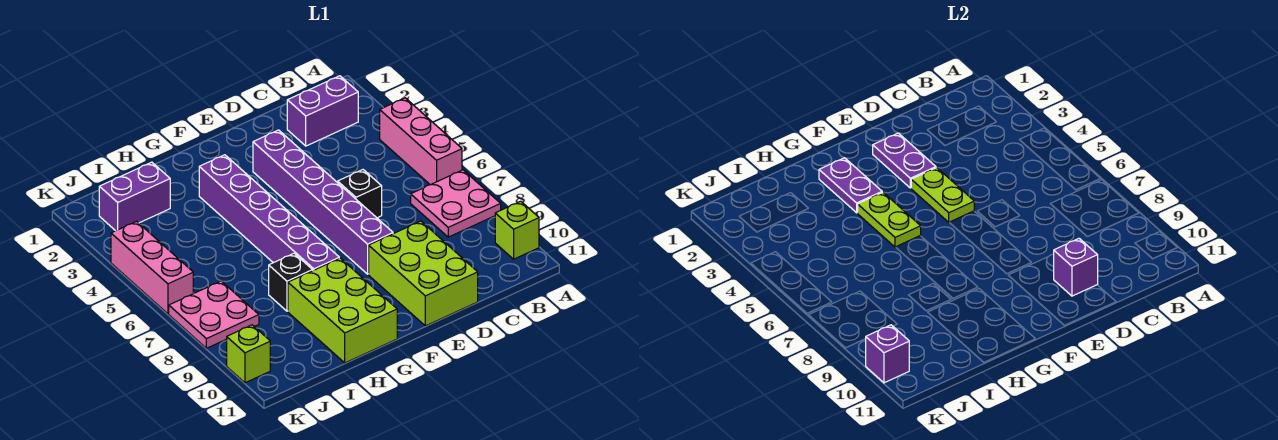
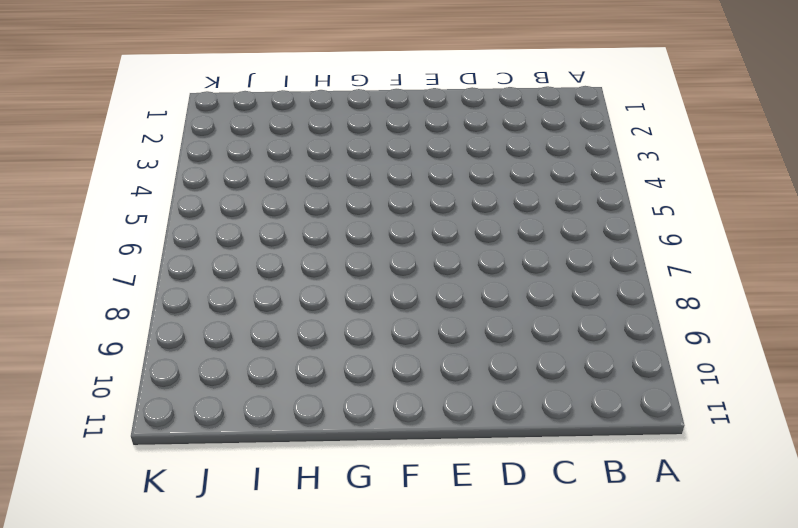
none -> pink 1x3 brick [380,98,462,185]
none -> pink 2x2 plate [411,170,501,237]
none -> lime 1x1 brick [495,201,539,259]

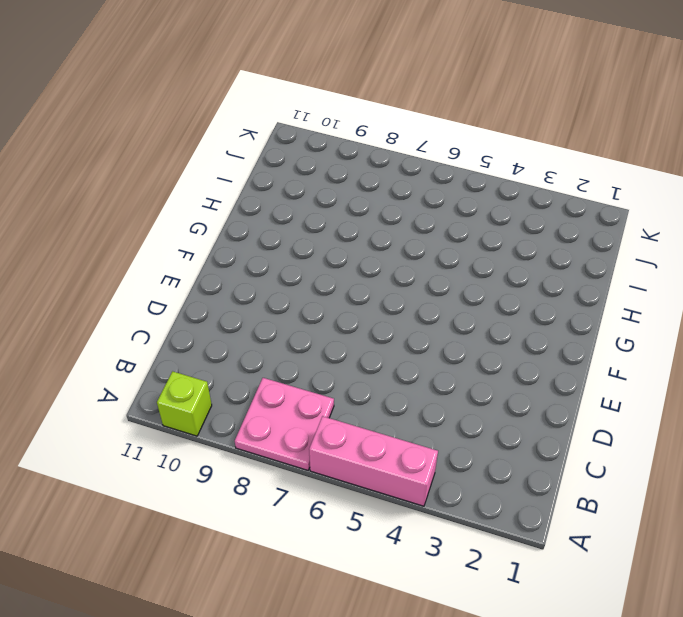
none -> purple 1x2 brick [287,76,358,146]
none -> black 1x1 brick [338,170,382,218]
none -> lime 2x3 brick [369,221,478,326]

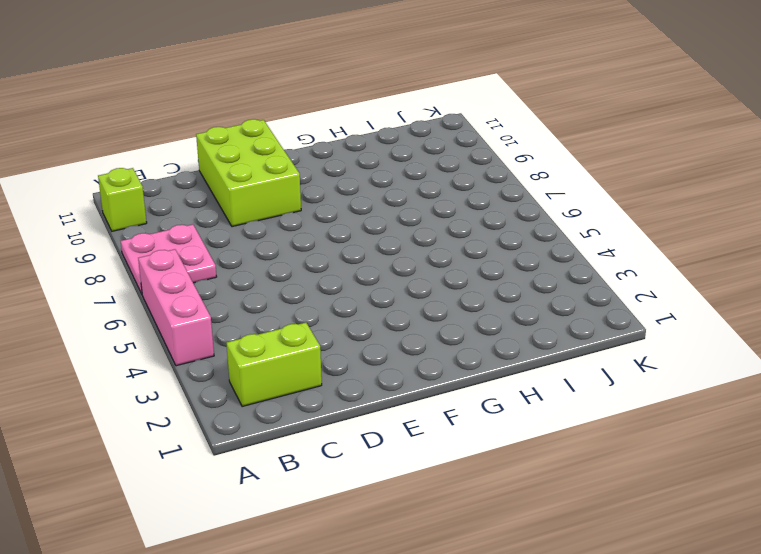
lime 1x2 brick [226,323,322,407] -> purple 1x2 brick [287,76,358,146]
none -> black 1x1 brick [338,170,382,218]
none -> purple 1x6 brick [253,130,393,274]
none -> purple 1x6 brick [199,155,339,270]

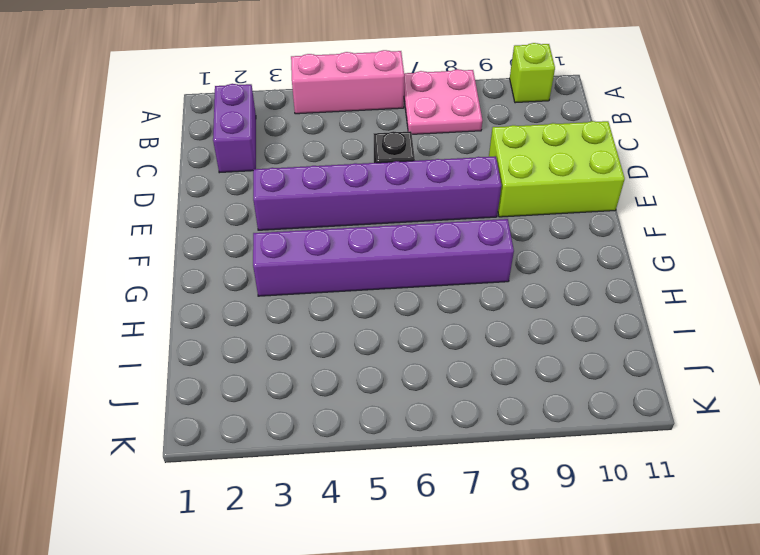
none -> lime 2x3 brick [288,258,397,363]
none -> black 1x1 brick [269,253,313,311]
none -> purple 1x2 brick [99,162,170,231]

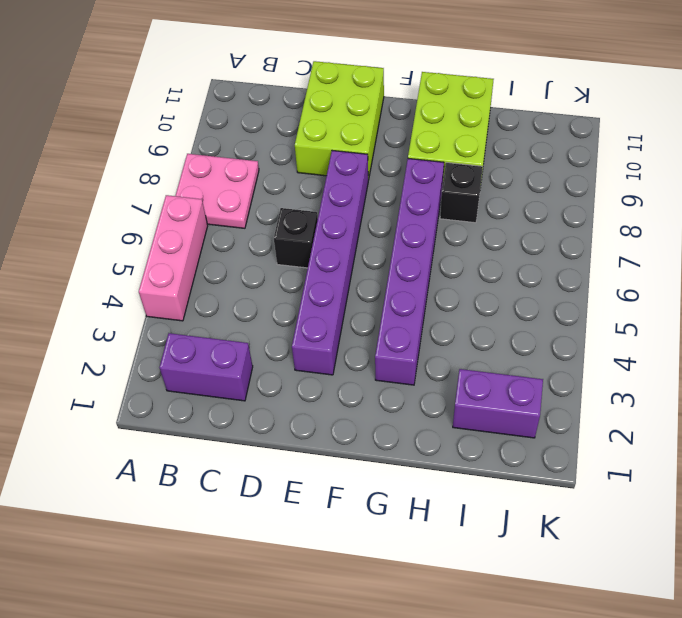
none -> lime 1x1 brick [495,201,539,259]
none -> pink 2x2 plate [169,281,259,348]
none -> pink 1x3 brick [111,221,193,314]

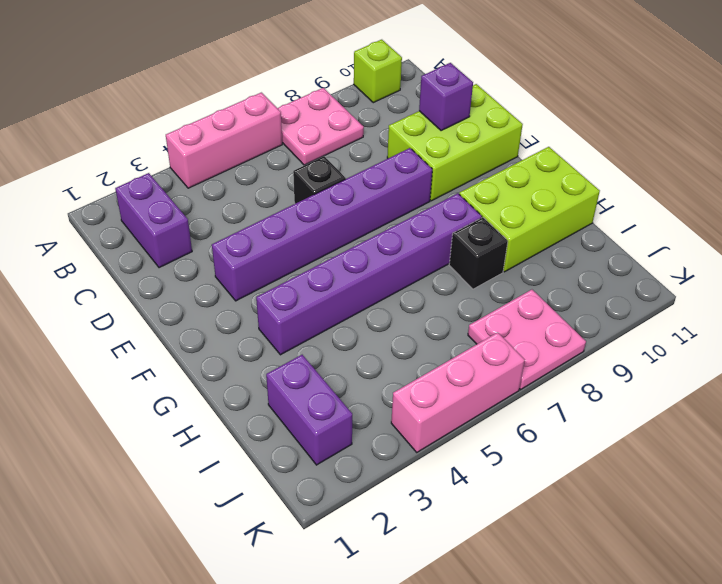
none -> lime 1x1 brick [227,325,270,383]
none -> purple 1x2 plate [873,133,936,188]
none -> lime 1x2 plate [911,167,974,222]

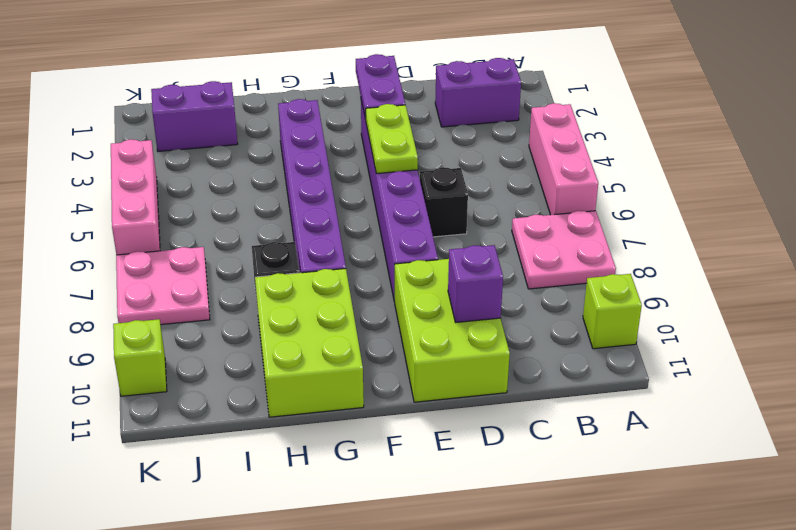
none -> purple 1x2 plate [819,158,882,213]
none -> lime 1x2 plate [858,192,921,247]
none -> purple 1x1 brick [866,325,909,383]

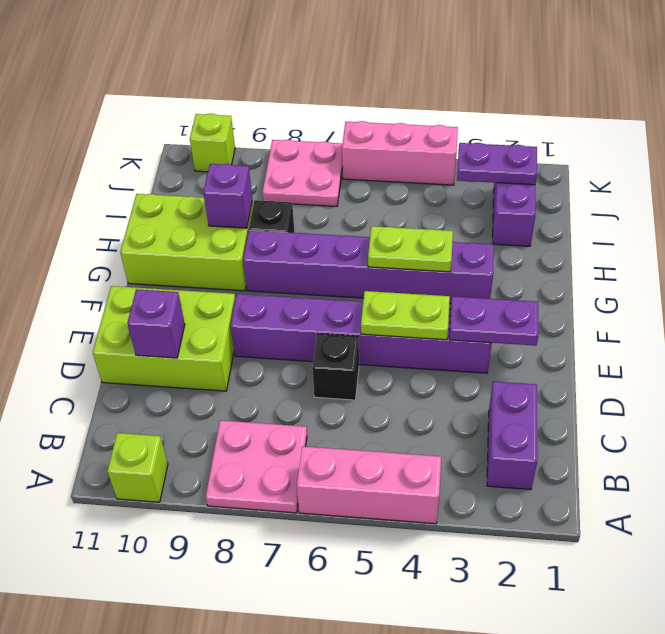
purple 1x1 brick [203,164,252,228] -> purple 1x1 brick moved to [866,325,909,383]
purple 1x2 plate [457,143,537,185] -> purple 1x2 plate moved to [819,158,882,213]

